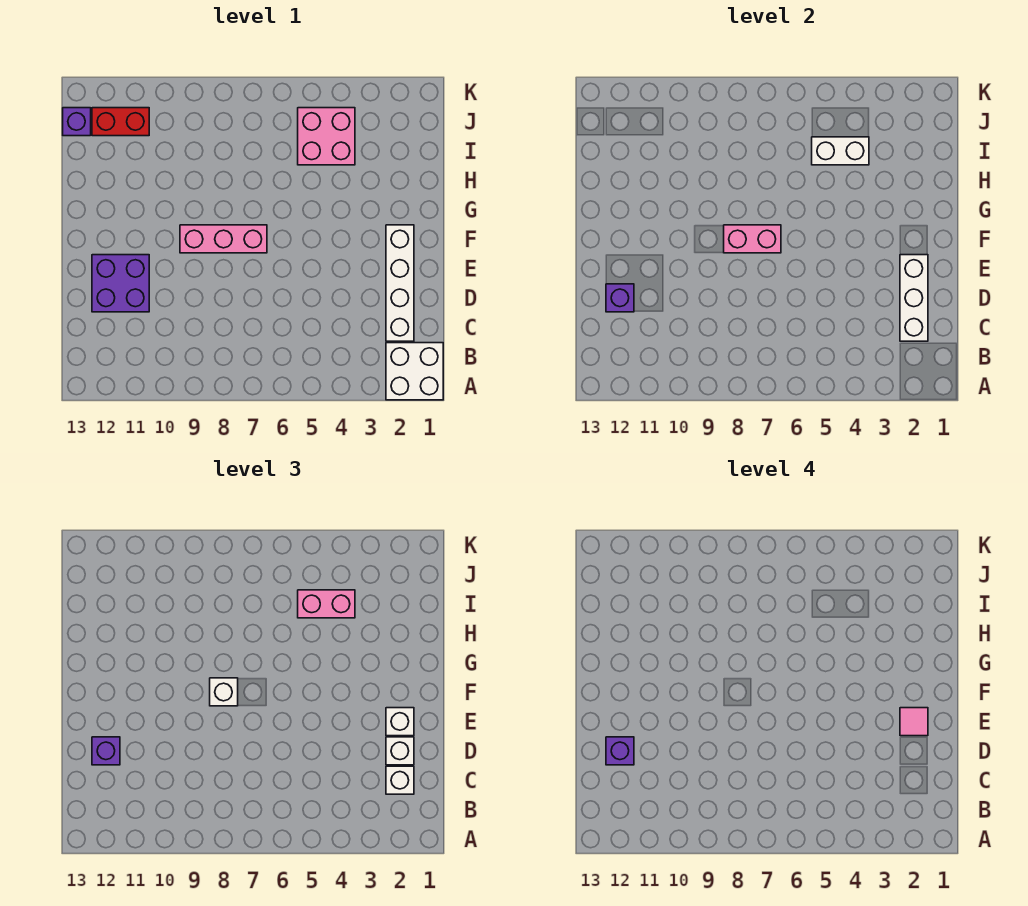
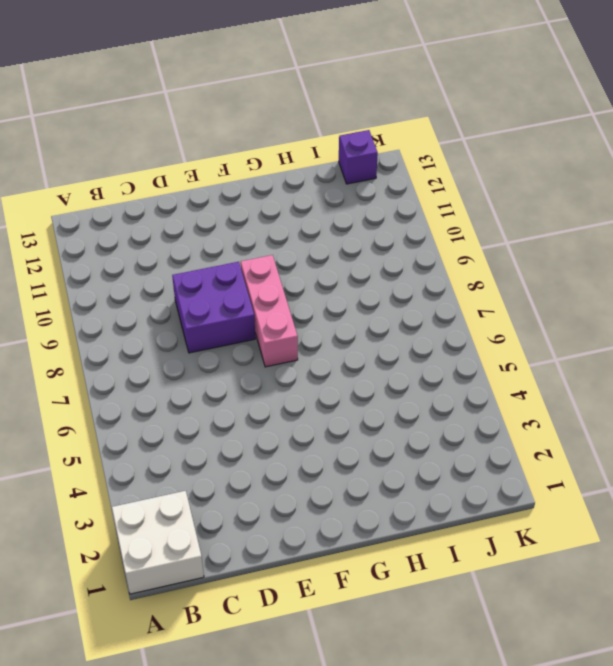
purple 2x2 brick [172,262,255,353] -> purple 2x2 brick moved to [92,255,149,312]
none -> white 1x4 brick [386,225,414,341]
none -> pink 2x2 brick [298,108,355,165]
none -> red 1x2 brick [92,108,149,136]

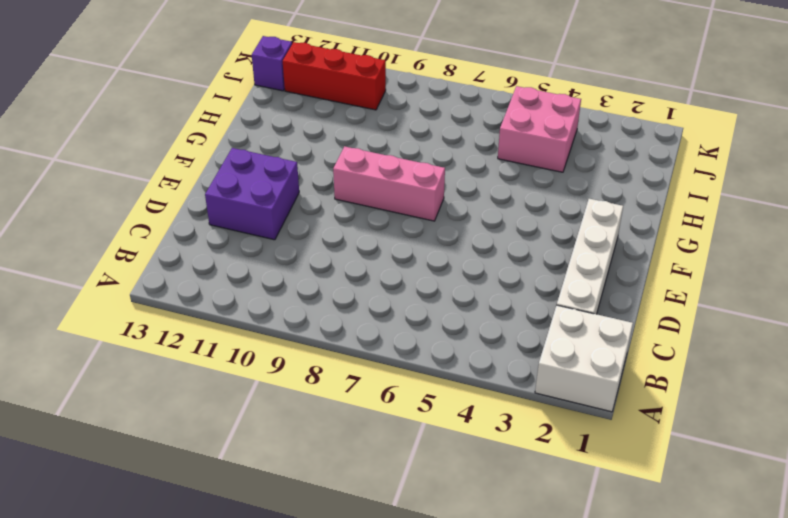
red 1x3 brick [283,42,386,110] -> red 1x2 brick [92,108,149,136]
none -> white 1x3 brick [900,255,928,341]
none -> purple 1x1 brick [606,284,634,312]
none -> pink 1x2 brick [724,225,781,253]

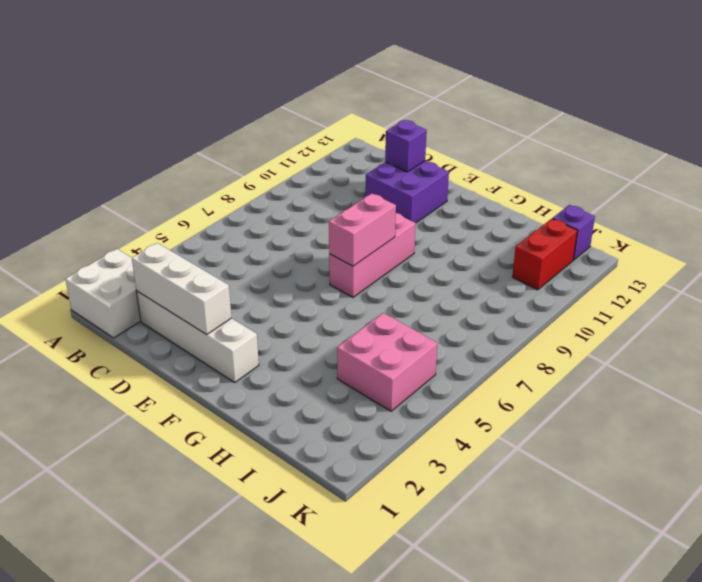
none -> white 1x2 brick [812,137,869,165]
none -> white 1x1 brick [386,766,414,794]
none -> white 1x1 brick [386,737,414,765]

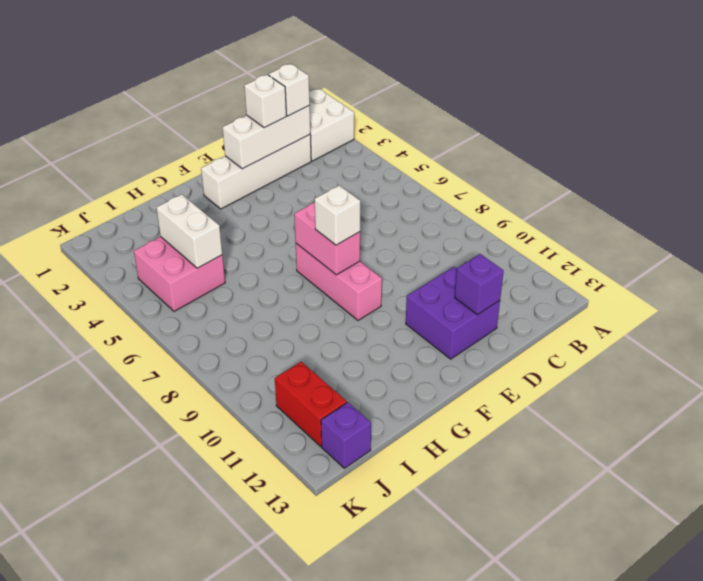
none -> purple 1x1 brick [92,737,120,765]
none -> white 1x1 brick [386,708,414,736]
none -> pink 1x2 brick [298,590,355,618]

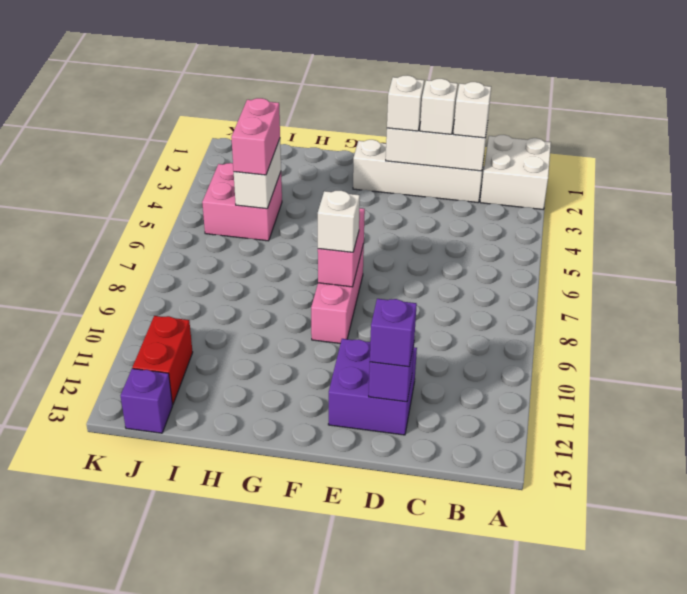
none -> purple 1x1 brick [606,737,634,765]
none -> pink 1x1 tile [900,708,928,736]

